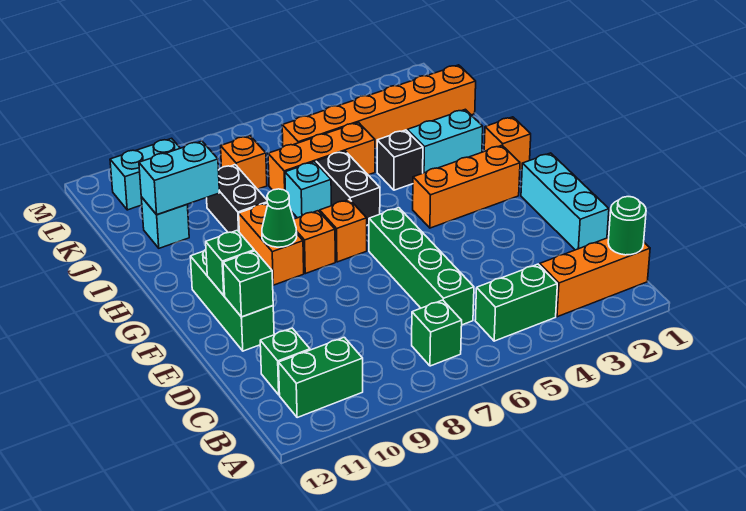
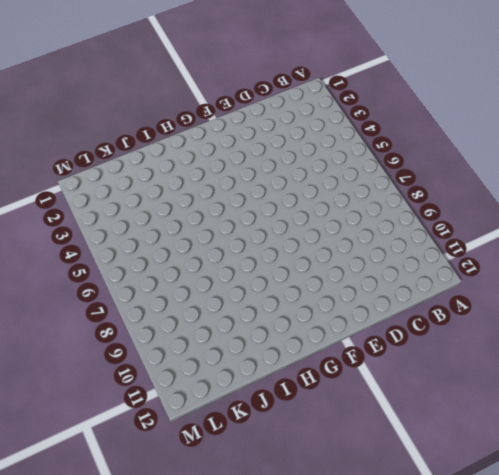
none -> orange 1x3 brick [540,238,650,317]
none -> green 1x2 brick [475,264,557,341]
none -> green 1x1 brick [412,300,462,366]

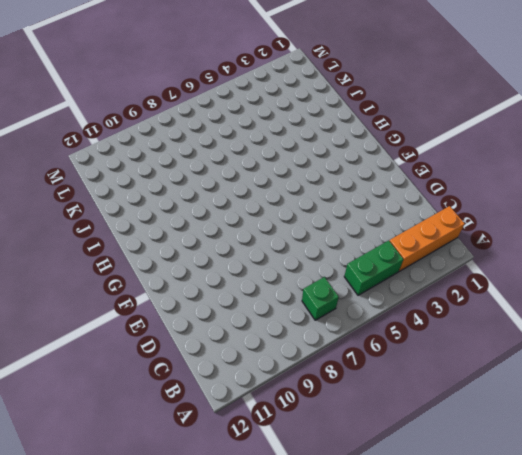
none -> green 1x2 brick [279,337,363,418]
none -> green 1x4 brick [369,208,474,325]
none -> green 1x1 brick [260,328,310,395]

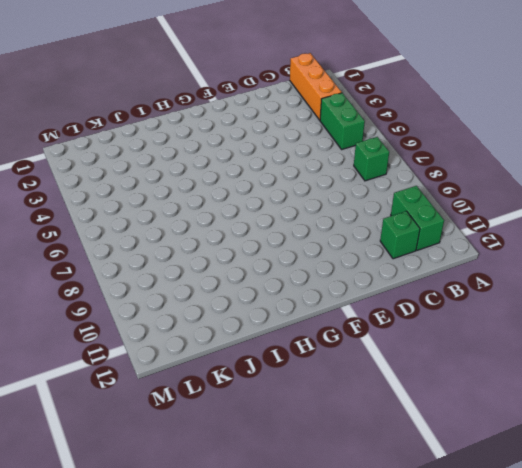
none -> green 1x4 brick [369,208,474,325]
none -> cyan 1x3 brick [521,153,609,250]
none -> green 1x3 brick [190,250,274,351]

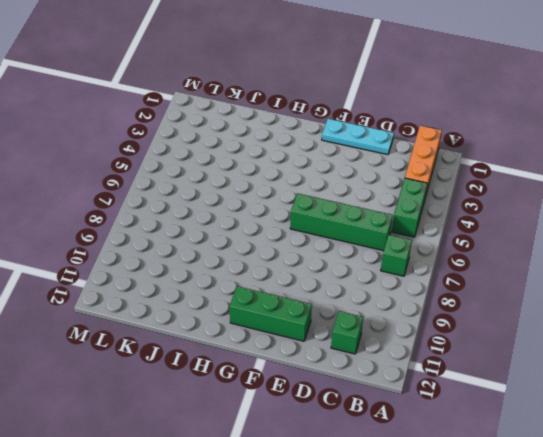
cyan 1x3 plate [322,119,394,155] -> cyan 1x3 brick [521,153,609,250]
none -> green 1x2 brick [279,337,363,418]
none -> orange 1x3 brick [413,145,520,228]
none -> orange 1x1 brick [320,200,367,262]

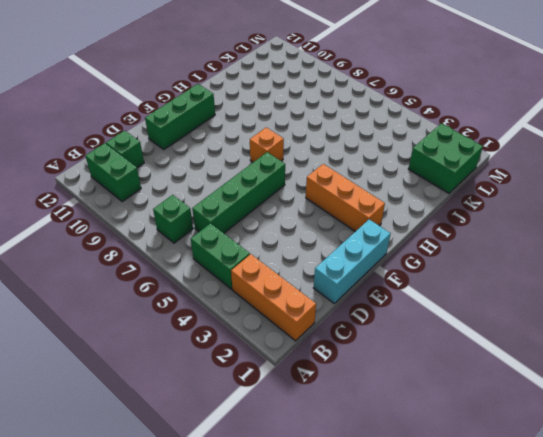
green 2x2 brick [408,123,483,193] -> orange 1x6 brick [282,65,476,148]
none -> orange 1x1 brick [294,211,335,274]
none -> orange 1x2 brick [239,203,304,285]
none -> orange 1x1 brick [484,117,531,170]

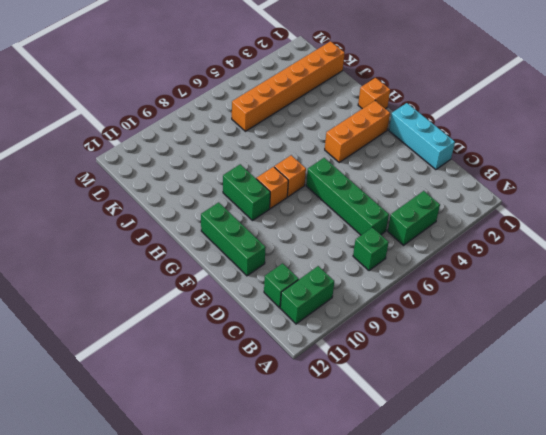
green 1x2 brick [223,164,270,220] -> orange 1x2 brick [239,203,304,285]
none -> orange 1x3 brick [540,238,650,317]
none -> black 1x2 brick [316,151,380,225]
none -> cyan 1x2 brick [407,109,483,173]

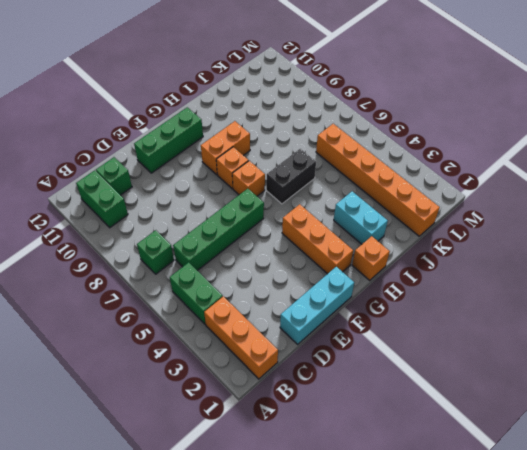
none -> black 1x1 brick [377,130,423,190]
none -> cyan 1x1 brick [285,162,331,218]
none -> black 1x2 brick [207,165,267,233]

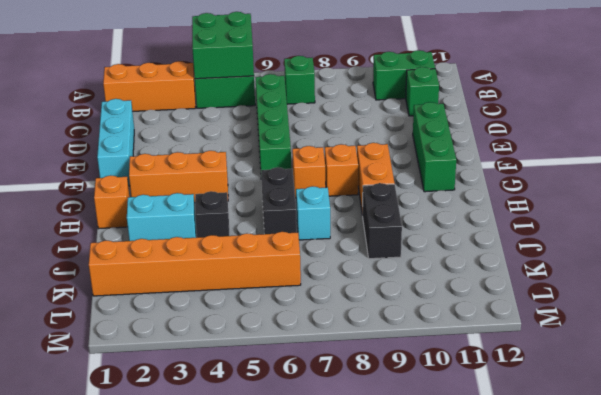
green 2x2 brick [192,12,254,79] -> none
none -> orange 1x3 brick [268,122,375,190]
none -> cyan 1x1 brick [141,197,189,248]
none -> orange 1x1 brick [221,136,267,189]

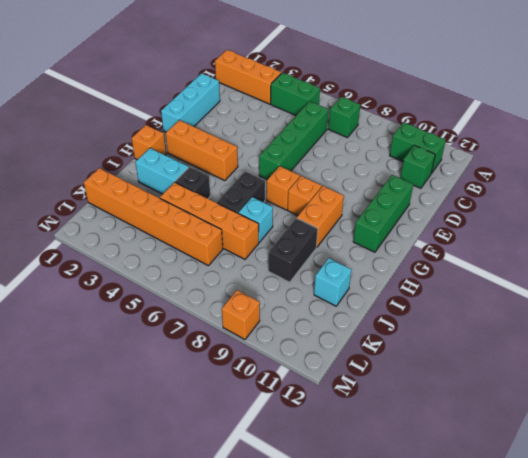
orange 1x4 brick [160,182,259,259] -> orange 1x3 brick [268,122,375,190]
orange 1x1 brick [222,290,260,339] -> orange 1x1 brick moved to [221,136,267,189]
none -> cyan 1x2 brick [110,138,180,210]
none -> green 1x1 round brick [608,197,646,255]
none -> green 1x1 brick [223,251,273,317]

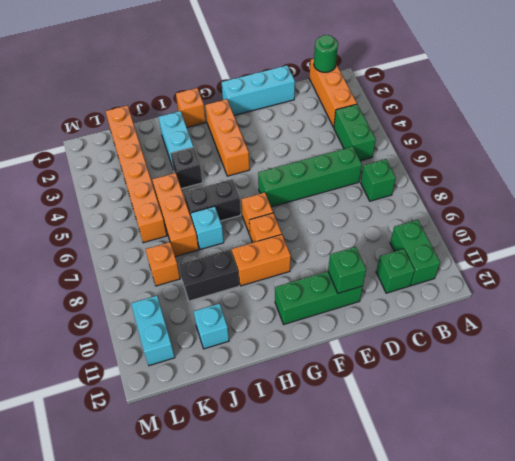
none -> green 1x1 brick [206,230,254,296]
none -> green 1x1 cone [262,189,297,247]
none -> cyan 1x2 brick [139,141,219,215]

